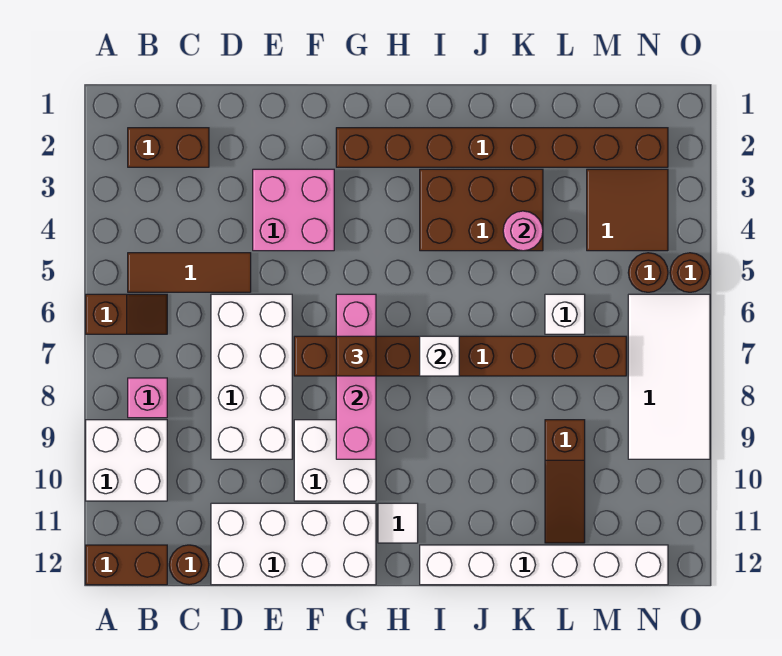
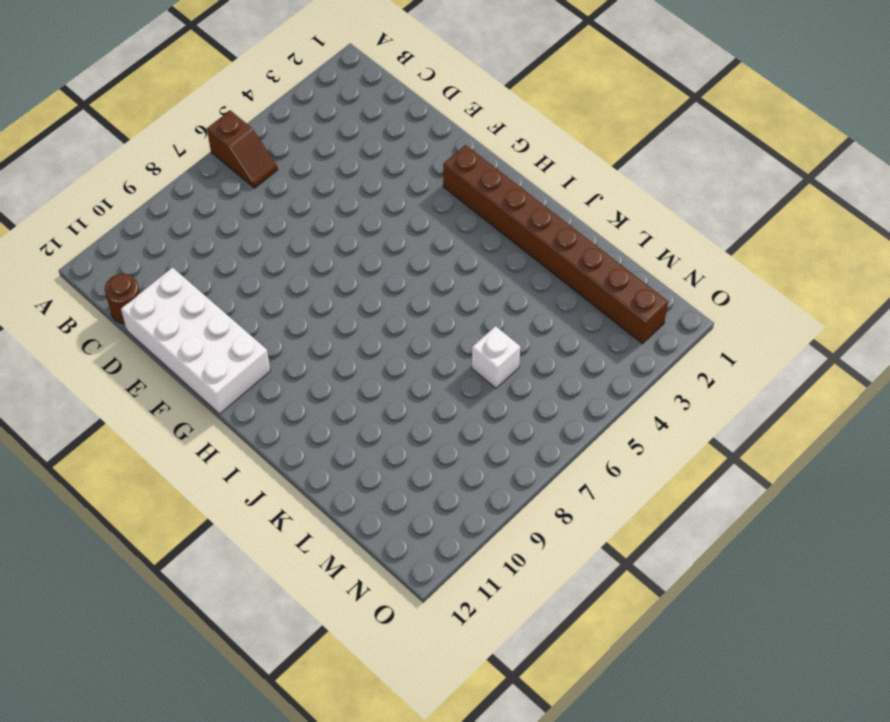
none -> white 2x2 brick [86,420,167,501]
none -> brown 1x2 brick [86,545,167,585]
none -> brown 1x2 brick [128,128,209,167]

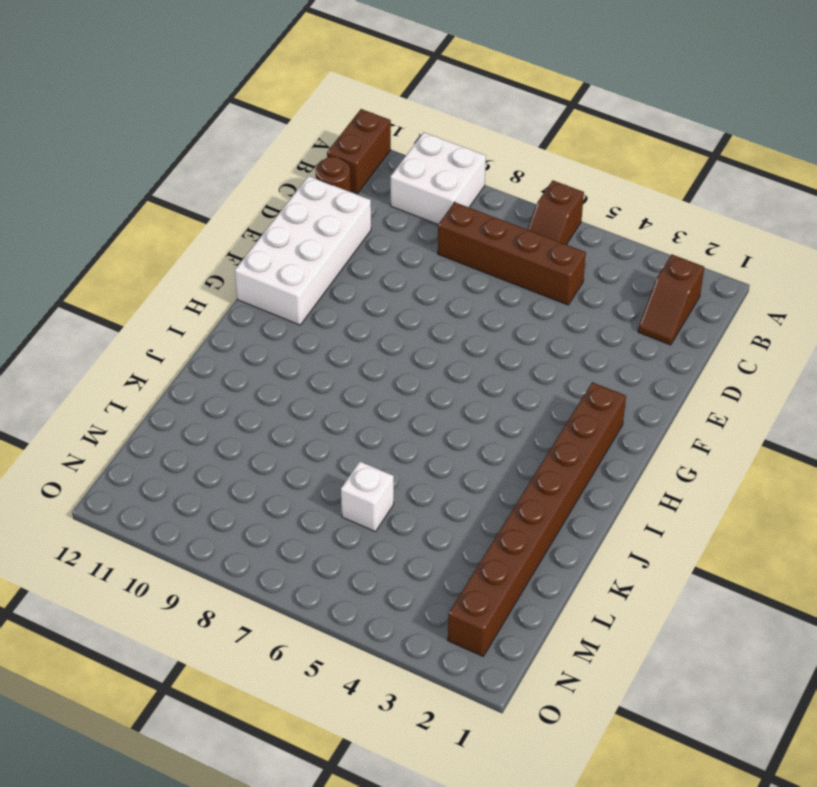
brown 1x2 slope [638,255,704,345] -> brown 1x2 brick [128,128,209,167]
brown 1x4 brick [438,202,586,305] -> brown 1x3 tile [128,253,251,292]
none -> pink 1x1 brick [128,378,167,418]
none -> white 2x4 brick [211,294,292,459]
none -> pink 2x2 brick [253,169,334,251]

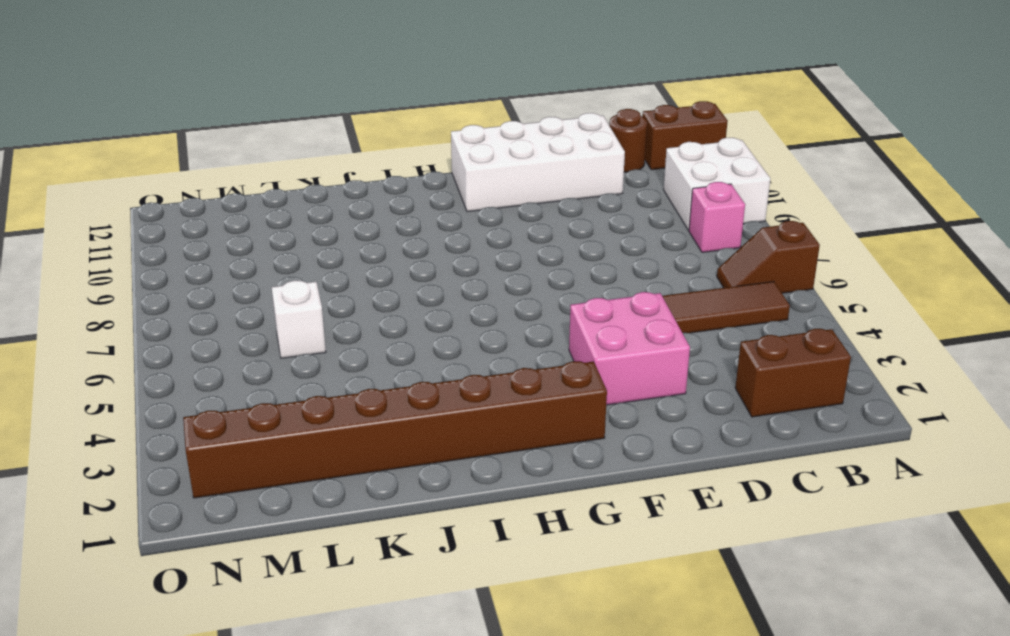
none -> white 2x4 brick [211,294,292,459]
none -> brown 1x8 brick [294,336,626,376]
none -> white 2x2 brick [294,420,376,501]

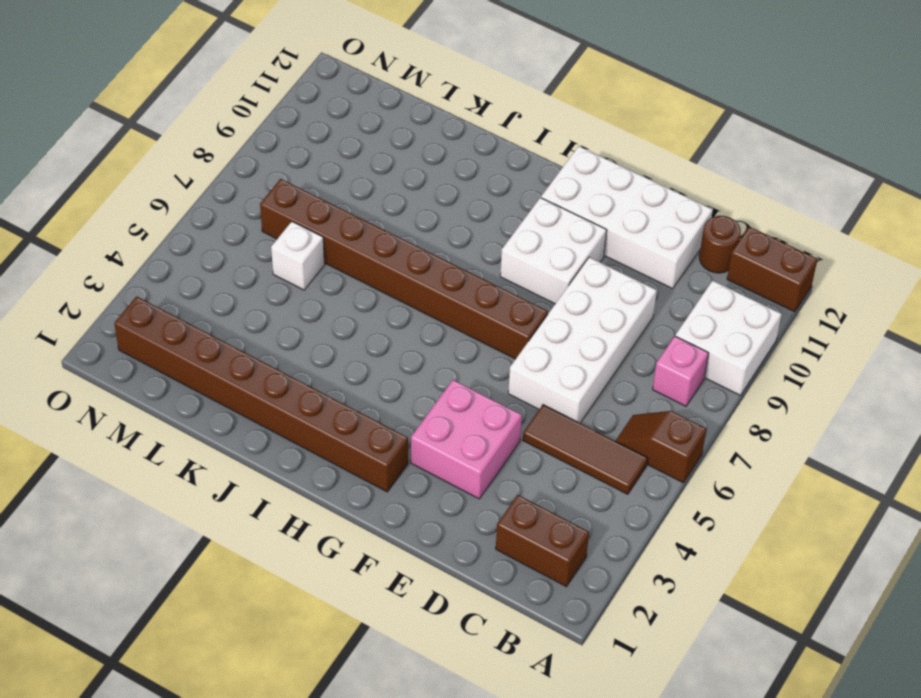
none -> white 1x1 tile [378,503,418,543]
none -> brown 2x3 brick [420,169,543,251]
none -> white 1x6 brick [420,545,668,585]

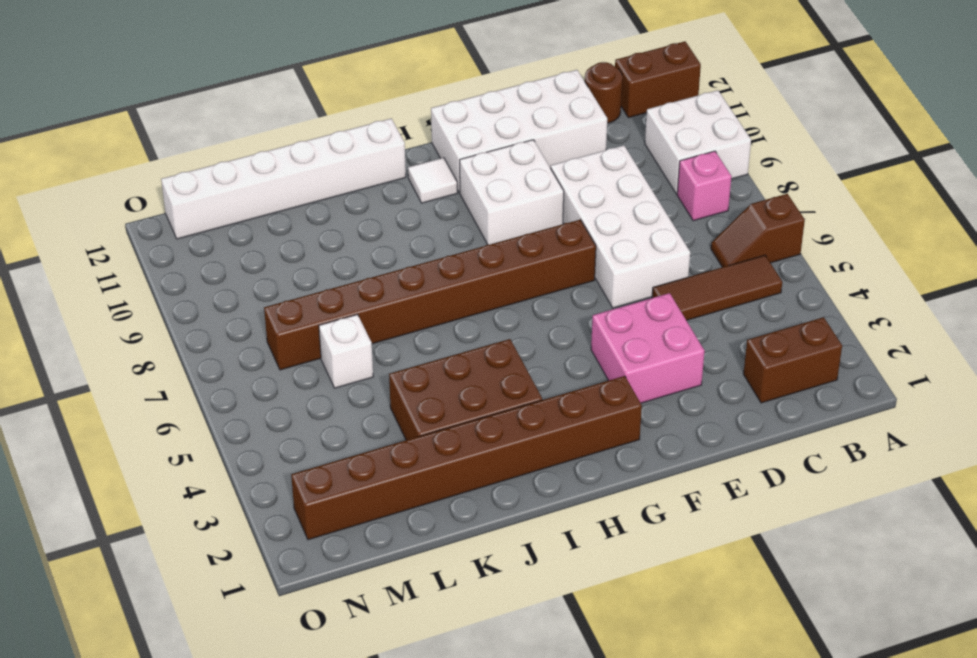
none -> brown 1x3 slope [545,420,585,543]
none -> brown 2x2 tile [587,169,668,251]
none -> brown 1x1 round brick [628,253,668,292]

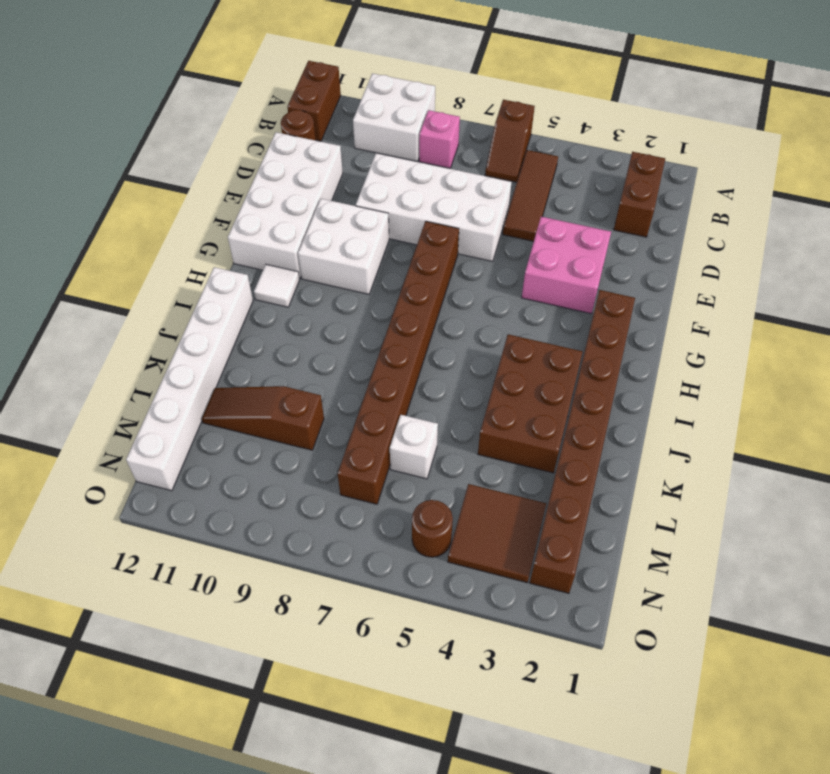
none -> white 2x4 tile [628,294,710,459]
none -> brown 1x1 round brick [670,253,710,292]
none -> pink 1x4 brick [336,294,376,459]

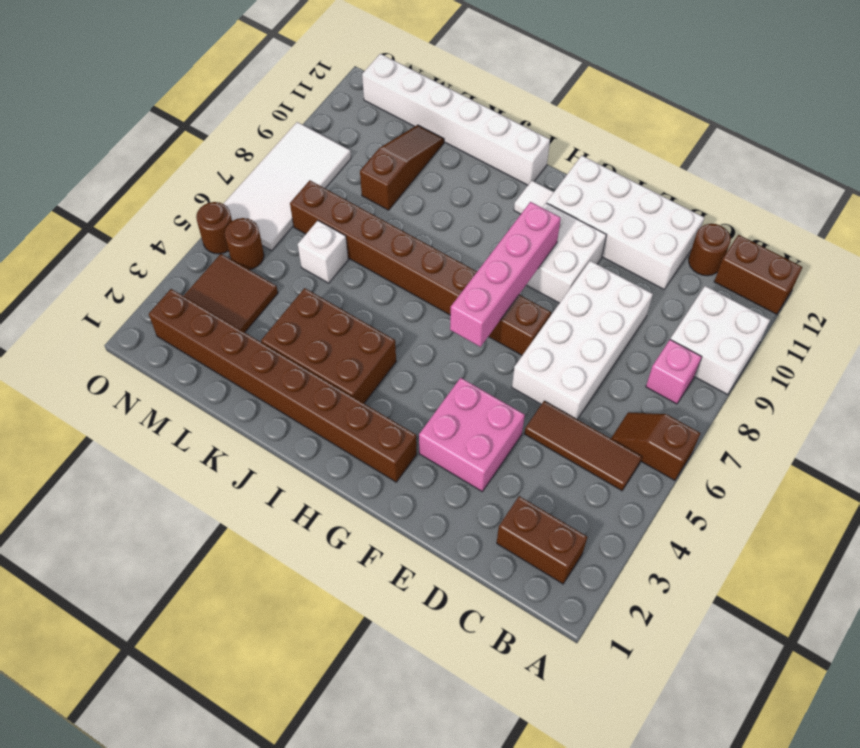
none -> white 1x1 brick [420,336,459,376]
none -> pink 1x1 round brick [503,211,543,251]
none -> brown 1x1 brick [336,336,376,376]

